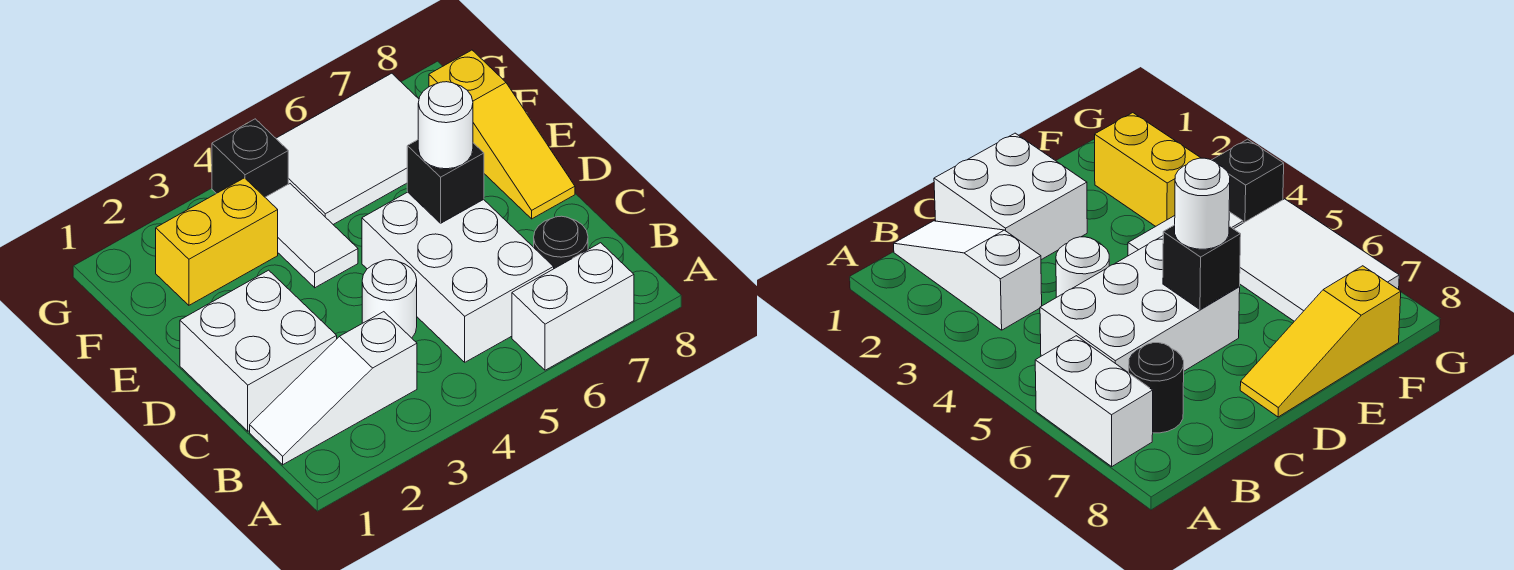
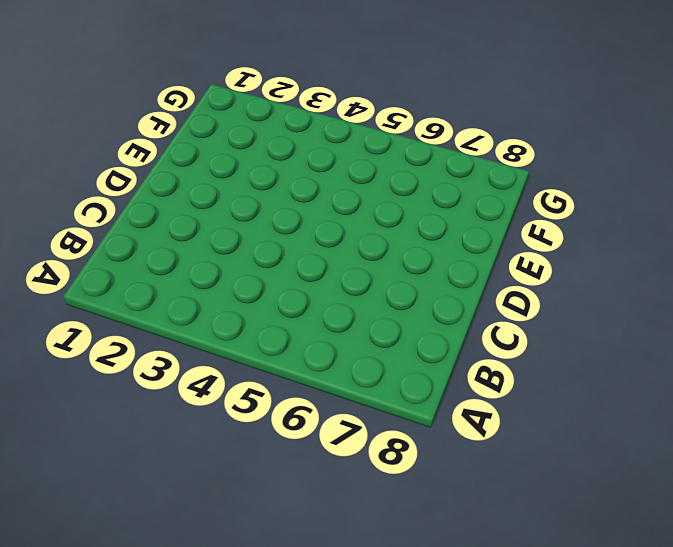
none -> white 1x2 brick [512,243,634,370]
none -> white 1x3 slope [250,312,417,465]
none -> white 2x3 brick [362,192,554,362]

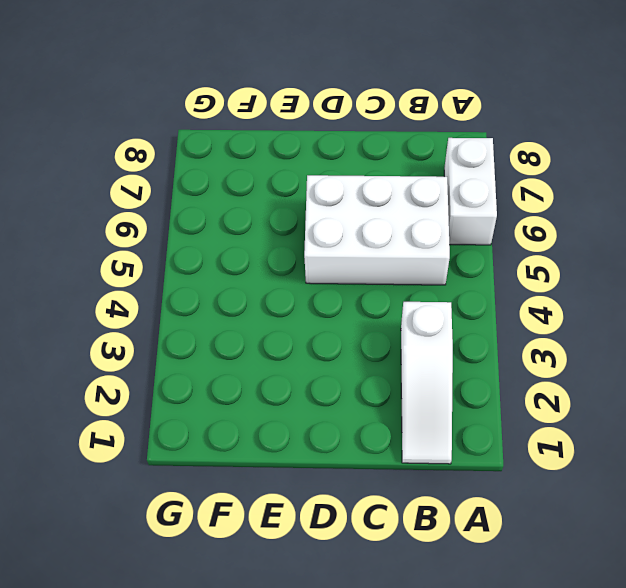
none -> black 1x1 round brick [534,216,588,269]
none -> white 2x2 brick [180,270,337,431]
none -> white 1x1 round brick [362,260,417,338]

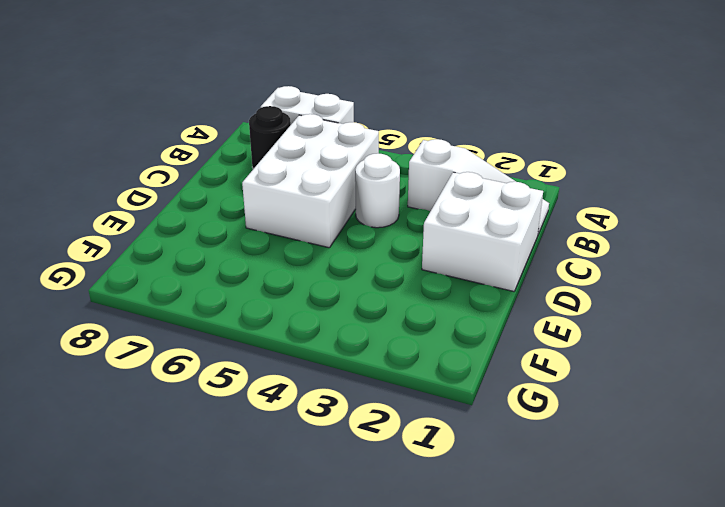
none -> yellow 1x3 slope [429,50,575,219]
none -> white 1x2 tile [265,184,358,288]
none -> yellow 1x2 brick [156,178,278,305]

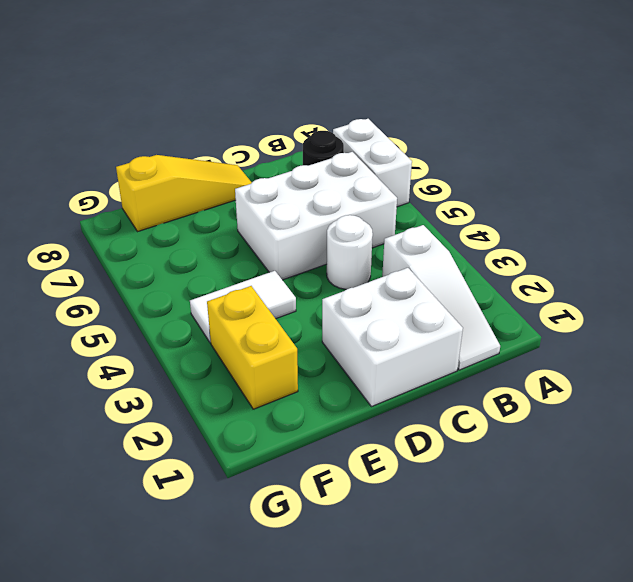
none -> white 2x3 tile [276,73,419,224]
none -> black 1x1 brick [212,119,288,197]
none -> black 1x1 brick [407,140,484,223]

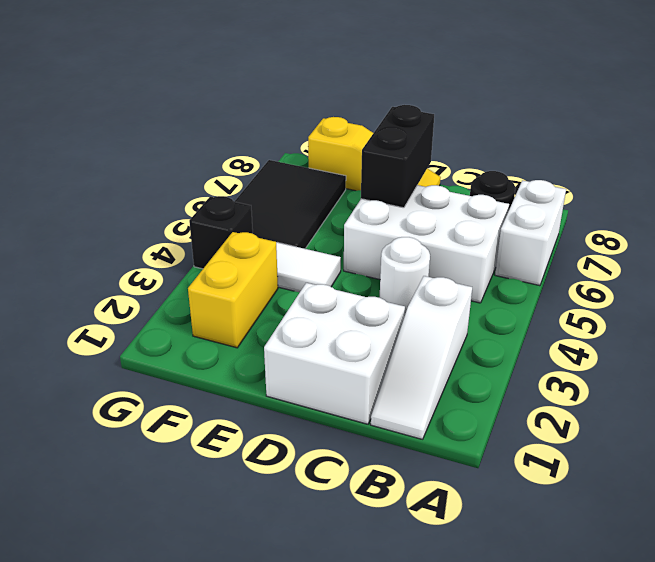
black 1x2 brick [361,105,434,208] -> black 1x1 brick [407,140,484,223]
black 2x3 tile [234,160,346,249] -> white 2x3 tile [276,73,419,224]
none -> white 1x1 round brick [418,82,473,169]

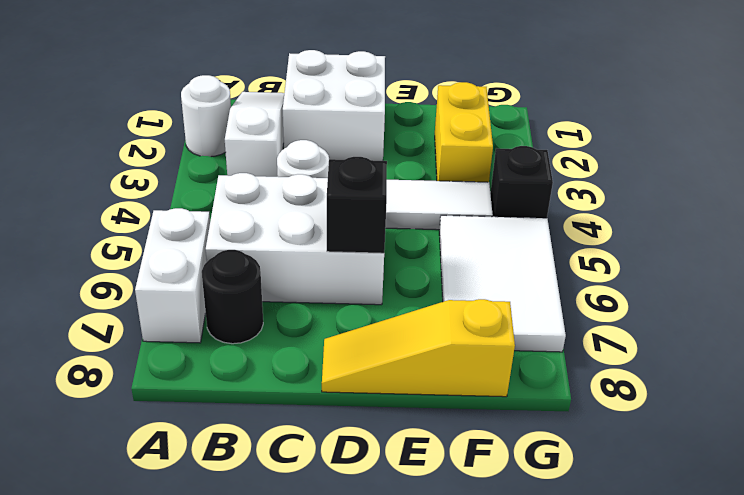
white 1x1 round brick [181,75,231,157] -> white 1x1 round brick moved to [418,82,473,169]

